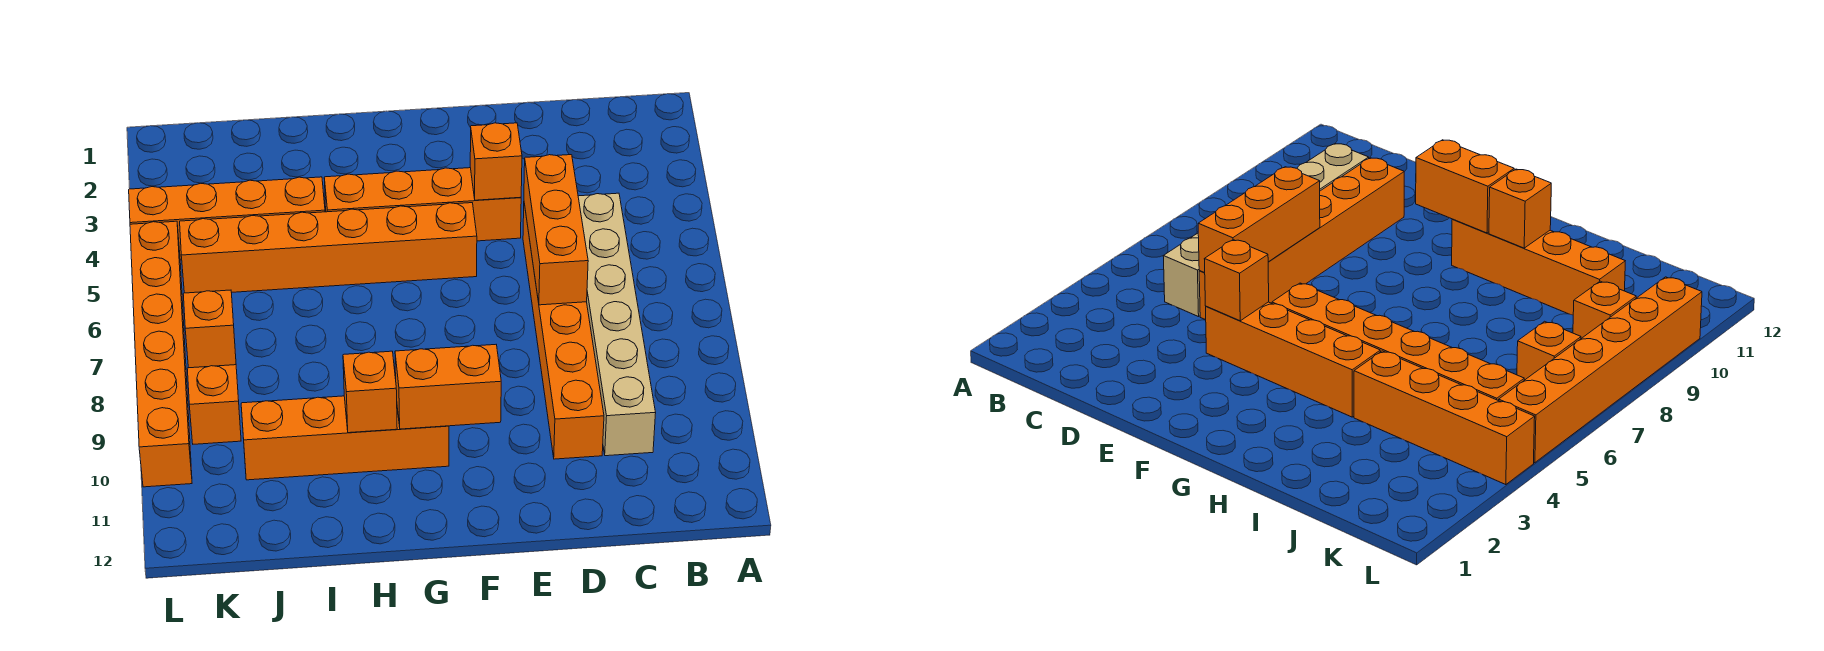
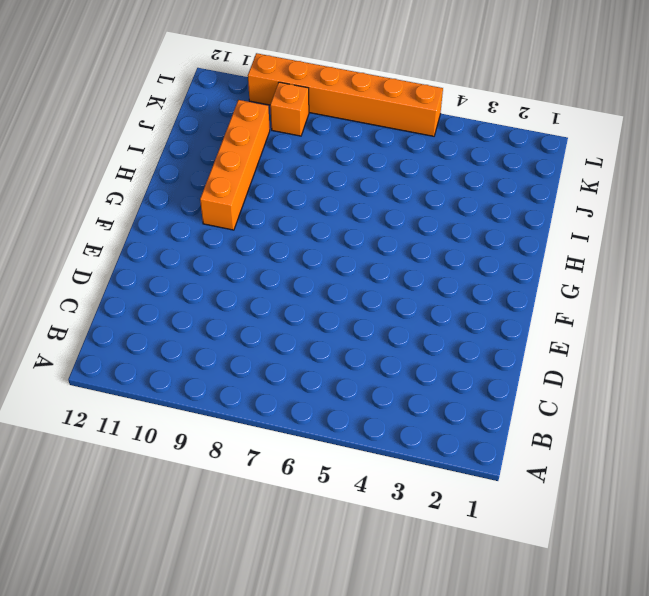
none -> tan 1x6 brick [578,193,656,456]
none -> orange 1x6 brick [523,204,604,459]
none -> orange 1x4 brick [324,168,521,241]

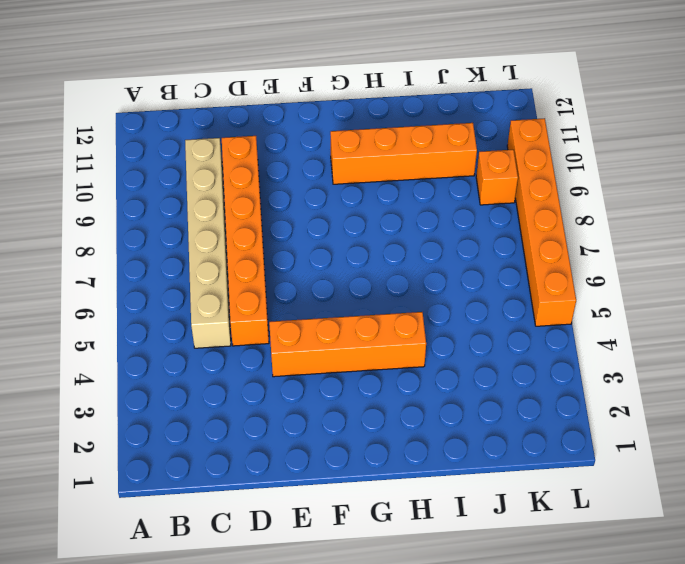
none -> orange 1x6 brick [180,203,477,293]
none -> orange 1x4 brick [129,177,325,260]
none -> orange 1x1 brick [183,290,236,368]

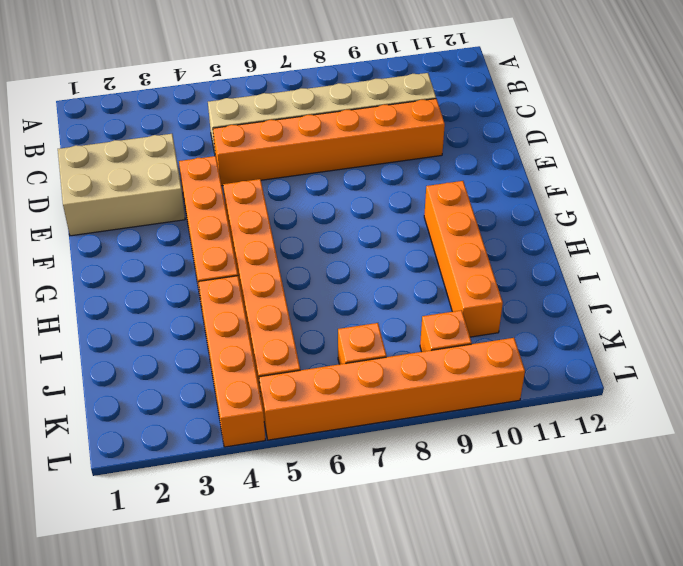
tan 2x3 brick [58,134,185,236] -> none
none -> orange 1x3 brick [524,155,588,305]
none -> orange 1x1 brick [470,123,522,200]
none -> orange 1x2 brick [395,345,501,429]

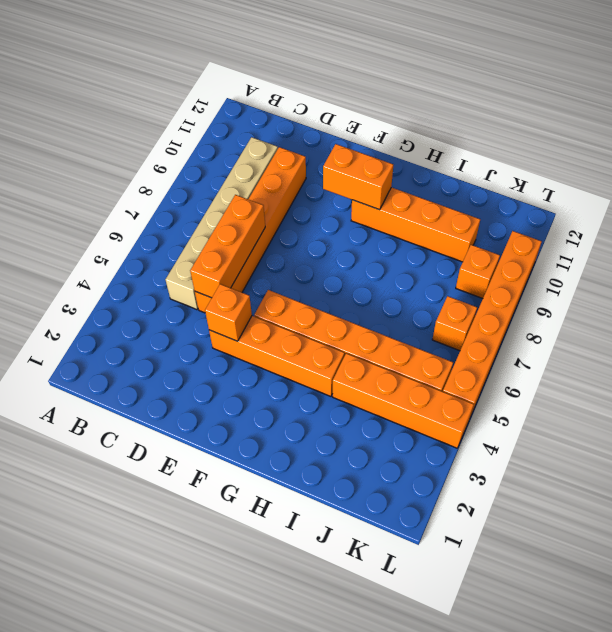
none -> orange 1x1 brick [343,351,397,433]

